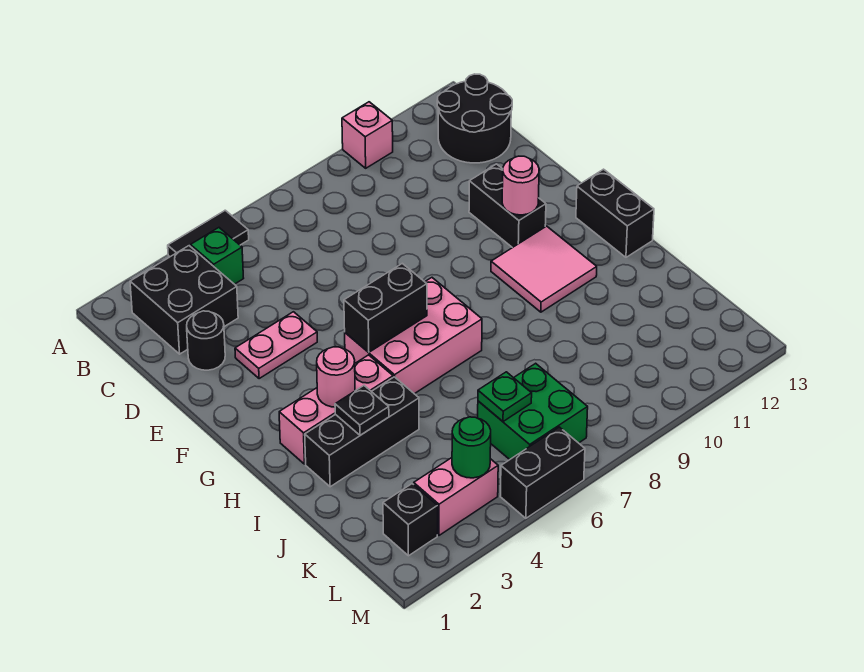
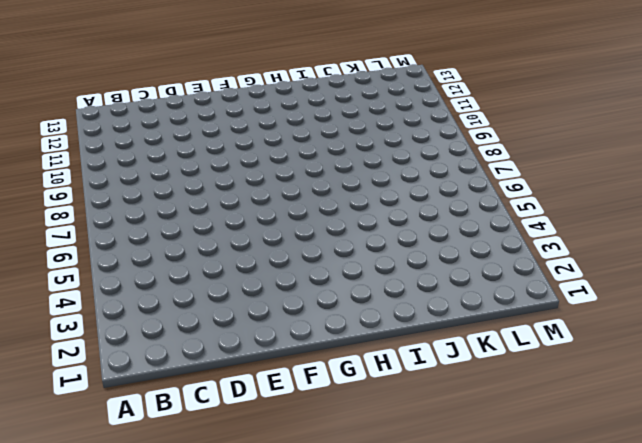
none -> black 1x2 tile [168,210,249,257]
none -> pink 1x1 brick [342,102,393,168]
none -> black 2x2 brick [130,246,238,354]

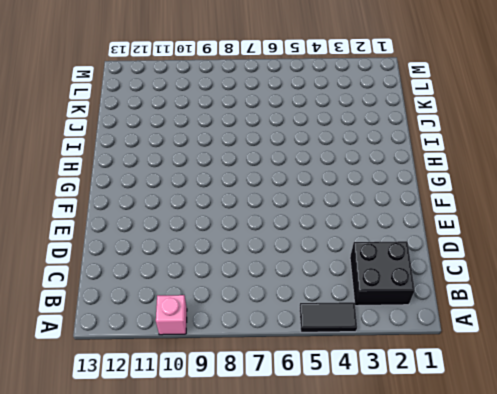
none -> green 1x1 brick [191,228,244,284]
none -> black 2x2 round brick [437,74,512,163]
none -> black 1x1 round brick [187,311,225,370]

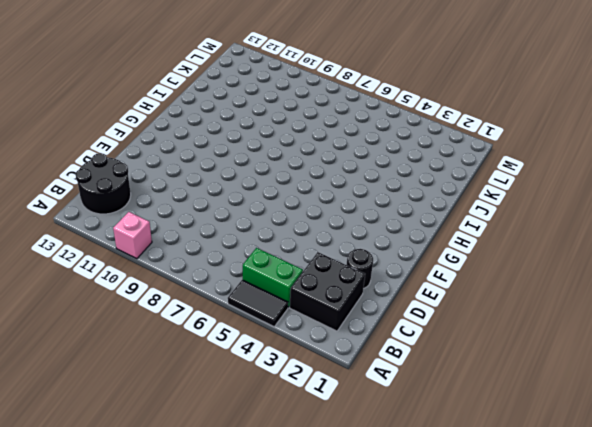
green 1x2 brick [243,248,303,308] -> green 1x1 brick [191,228,244,284]
none -> pink 1x2 plate [235,312,317,379]
none -> black 1x2 brick [469,164,546,248]
none -> pink 2x3 brick [345,278,482,394]

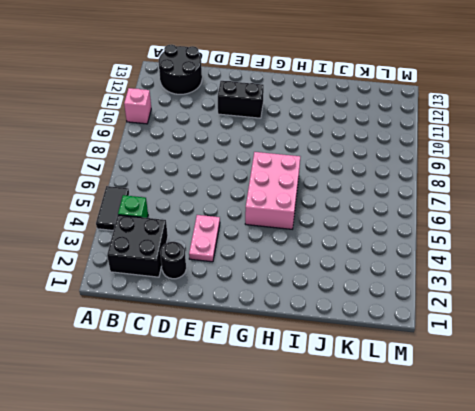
none -> pink 2x2 tile [491,226,597,312]
none -> black 1x2 brick [576,169,654,257]
none -> pink 1x3 brick [279,355,393,464]

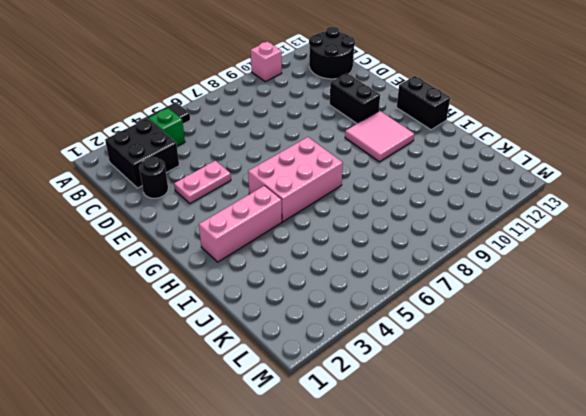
none -> black 1x3 brick [305,377,419,487]
none -> green 2x2 brick [478,363,588,460]
none -> black 1x1 brick [383,484,438,556]

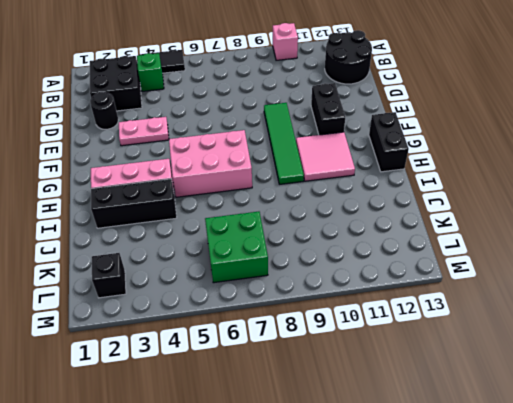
green 1x4 tile [264,103,304,184] -> none
none -> pink 1x2 brick [414,458,498,535]
none -> black 1x2 brick [500,427,585,518]
none -> pink 1x1 round brick [502,156,539,215]

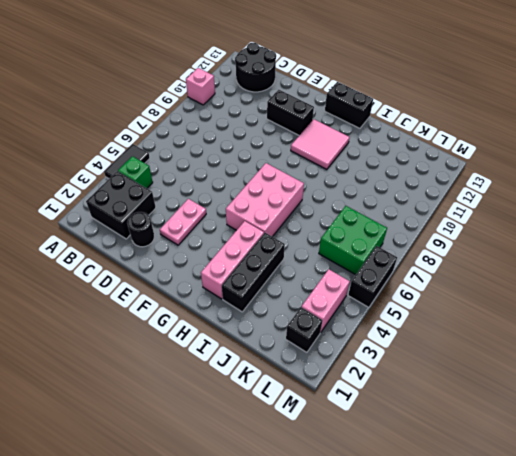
none -> pink 1x1 round brick [502,156,539,215]
none -> black 1x2 brick [344,263,427,352]
none -> pink 1x1 round brick [317,347,355,407]

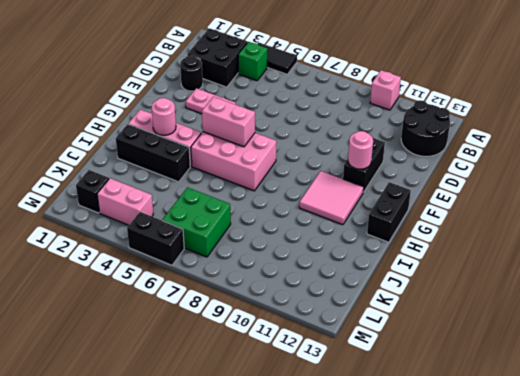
pink 1x2 brick [202,97,255,147] -> black 1x2 brick [344,263,427,352]
none -> black 1x1 plate [335,386,389,435]
none -> green 1x1 plate [478,372,532,421]
none -> green 1x1 round brick [452,417,491,478]

